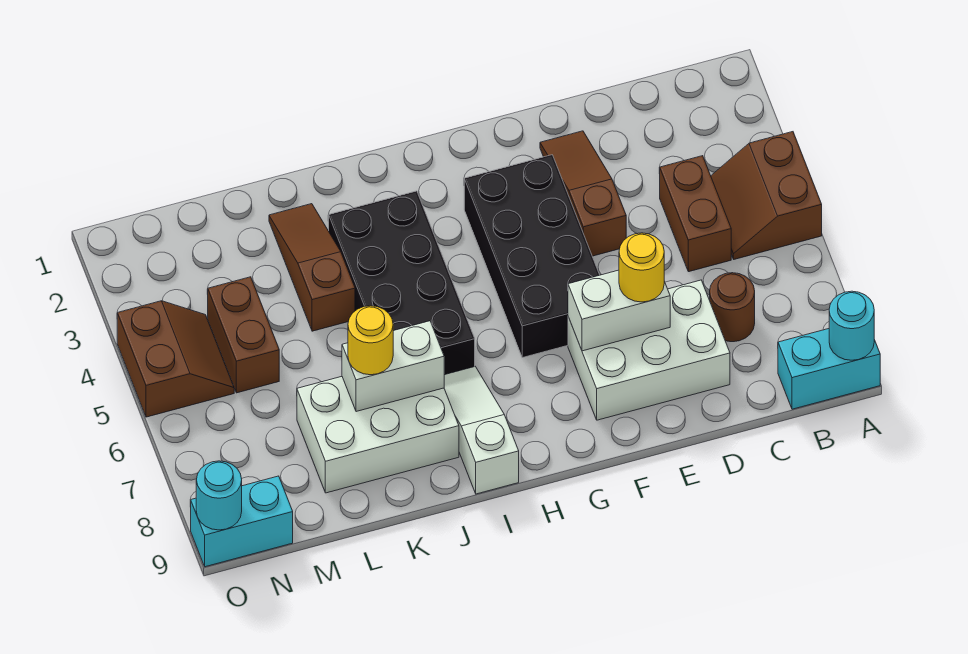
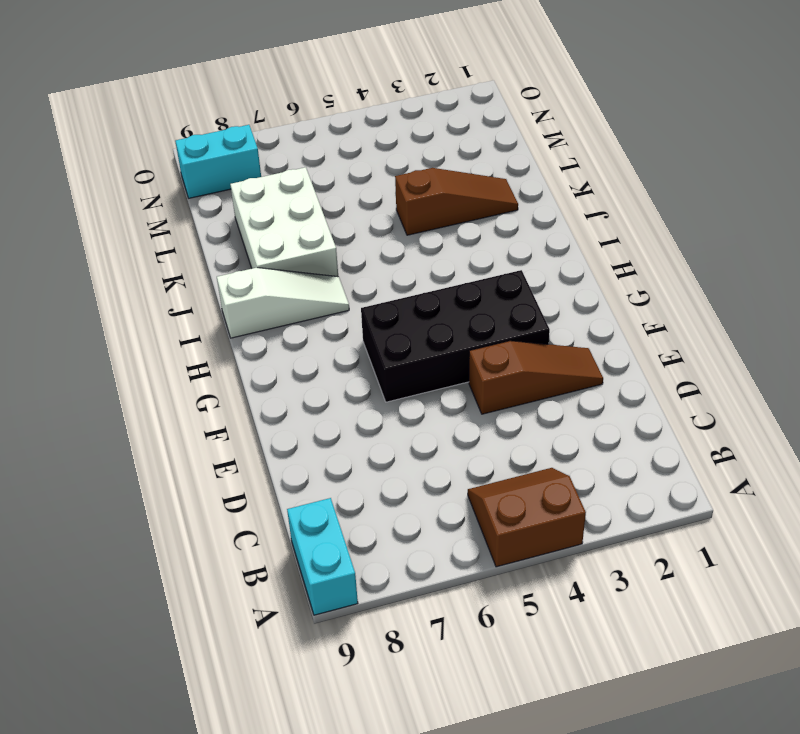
cyan 1x2 brick [175,125,261,198] -> cyan 1x2 brick turned to [191,476,293,567]
none -> brown 1x2 brick [659,156,731,272]
none -> brown 1x1 round brick [710,273,755,342]
none -> white 2x3 brick [568,280,730,420]

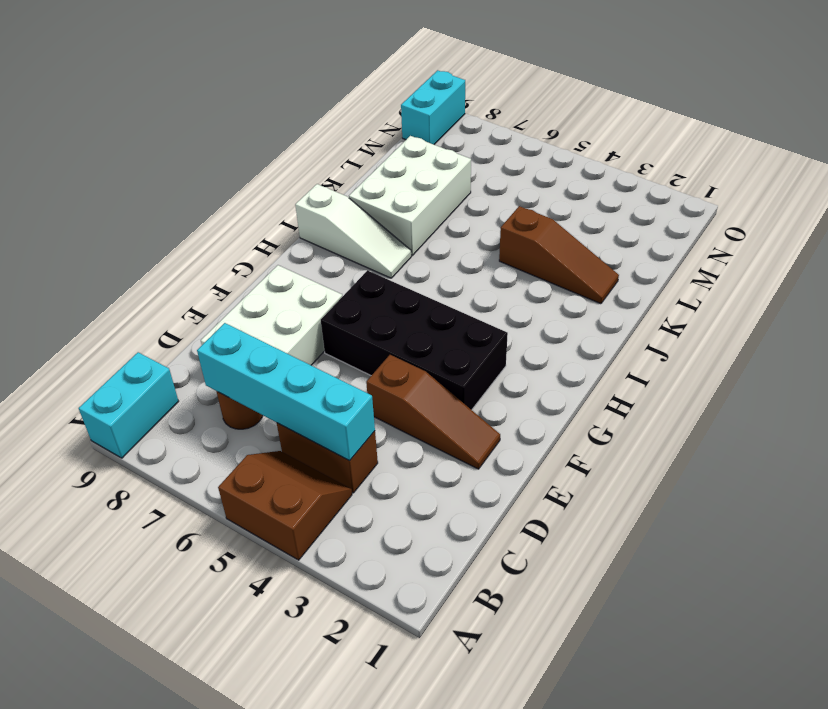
cyan 1x4 brick [197,323,375,461] -> none
none -> black 2x4 brick [329,191,475,375]
none -> brown 1x2 brick [207,277,279,393]
none -> brown 2x2 slope [117,301,234,417]

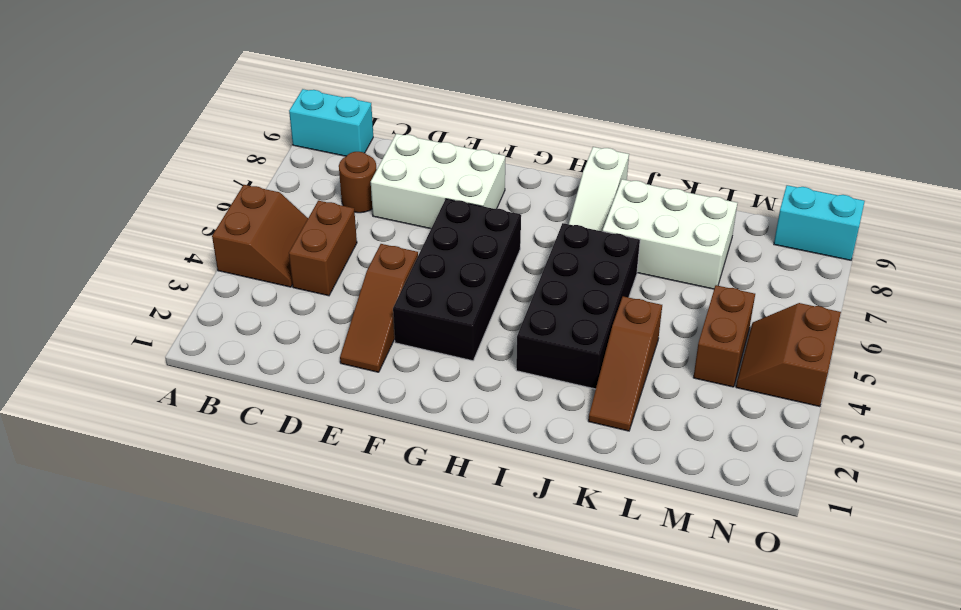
none -> cyan 1x1 round brick [829,291,874,360]
none -> white 1x2 brick [568,270,670,351]
none -> white 1x2 brick [342,321,444,412]

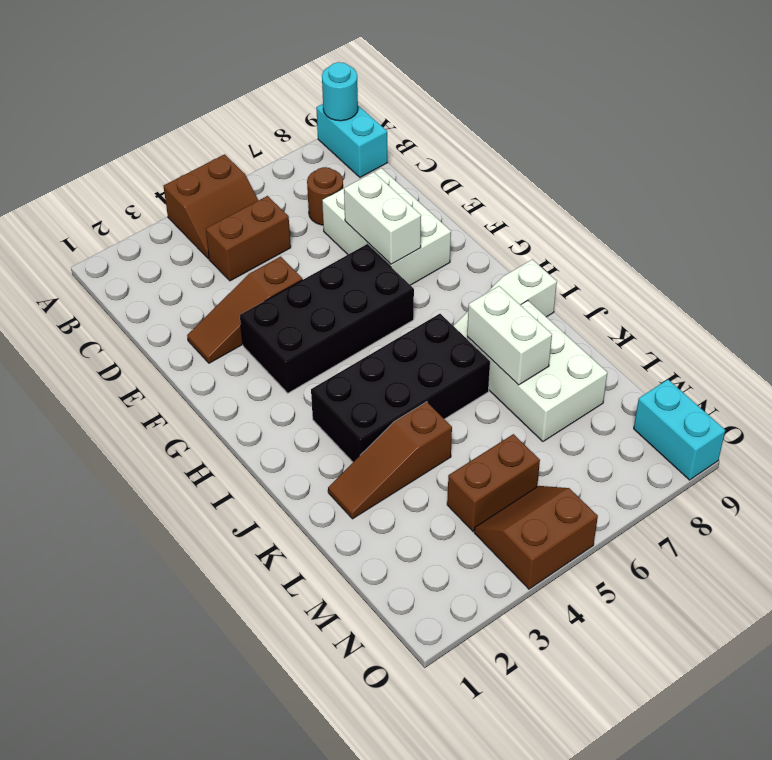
none -> cyan 1x1 round brick [196,461,242,530]
none -> yellow 1x1 round brick [619,233,664,302]
none -> yellow 1x1 round brick [348,306,393,375]

